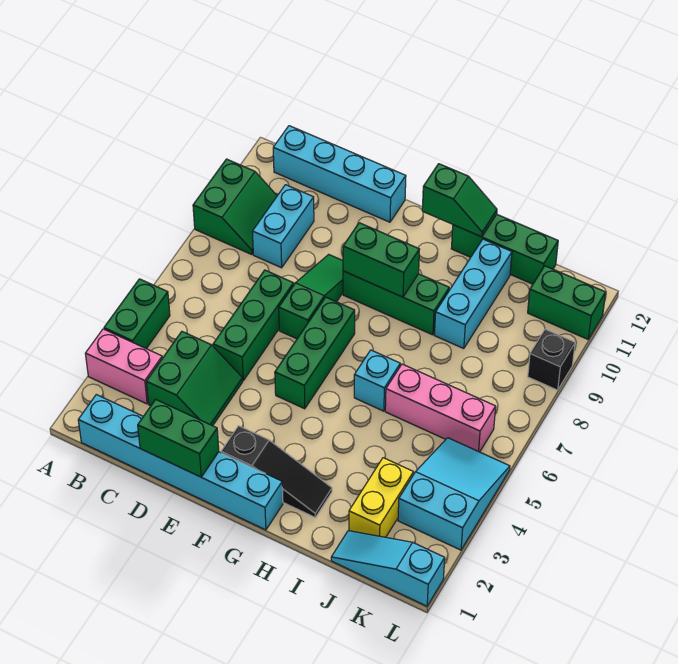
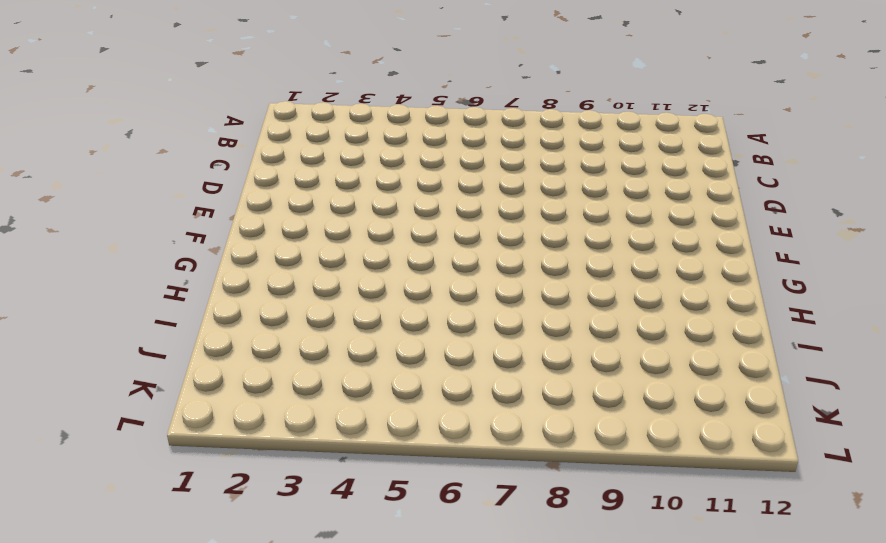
none -> pink 1x2 brick [85,329,162,404]
none -> green 1x2 brick [104,279,170,349]
none -> green 2x2 slope [193,159,277,255]

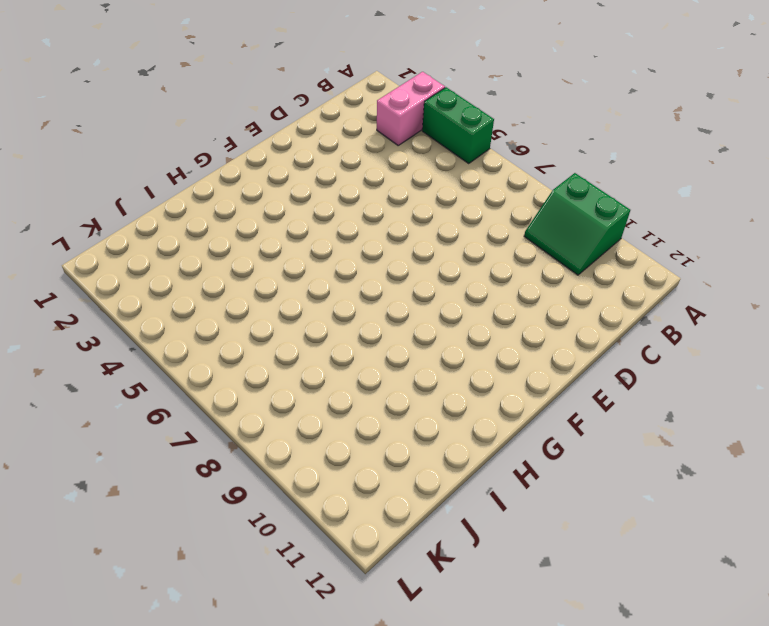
none -> cyan 1x6 brick [78,395,283,530]
none -> cyan 1x4 brick [273,126,406,222]
none -> green 2x2 slope [146,332,243,426]

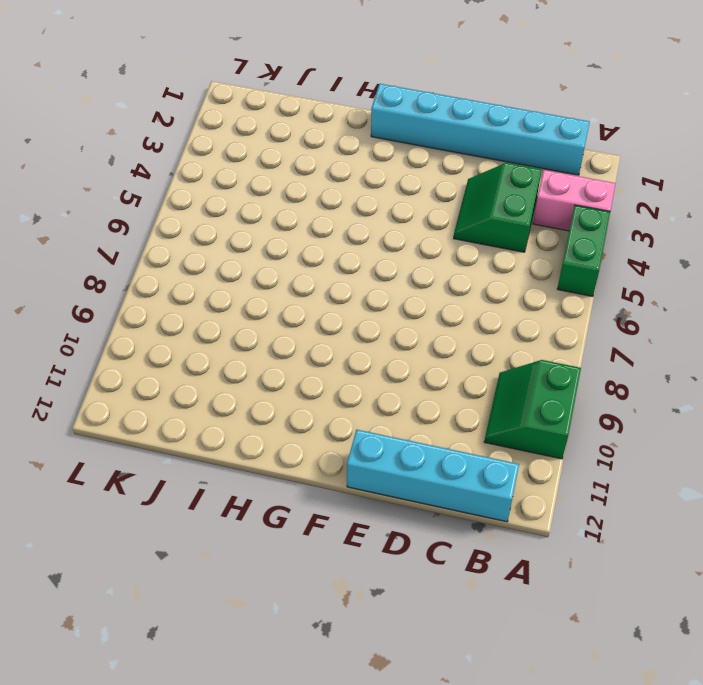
none -> cyan 1x2 brick [252,185,314,268]
none -> green 1x3 brick [213,270,294,380]
none -> green 1x3 slope [279,254,343,339]

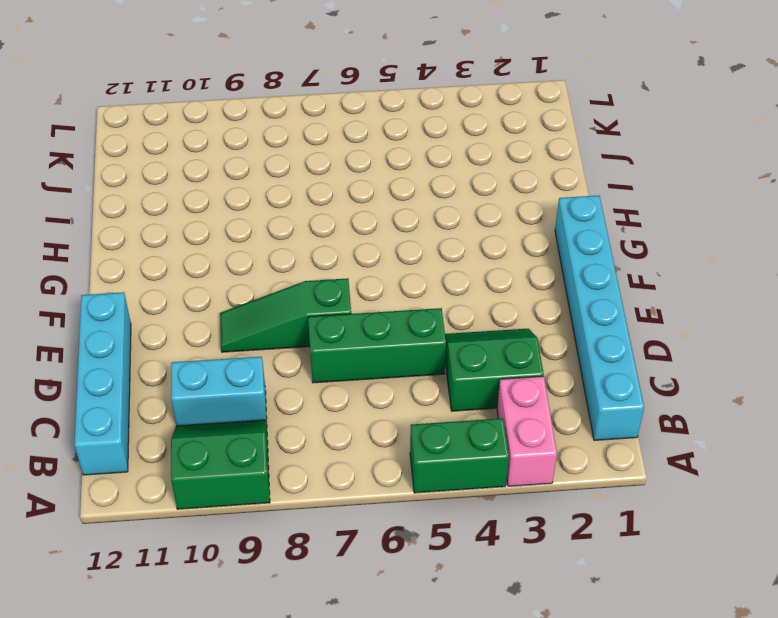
none -> black 1x3 slope [221,426,332,517]
none -> green 1x3 brick [275,297,355,409]
none -> green 1x3 brick [343,271,449,335]

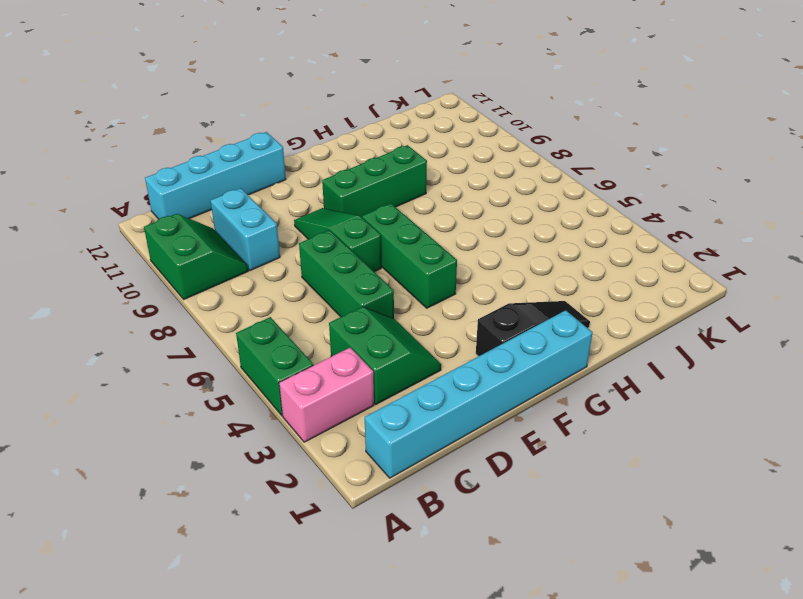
none -> cyan 1x1 brick [354,350,400,411]
none -> green 1x3 brick [451,214,558,284]
none -> pink 1x3 brick [385,364,496,452]

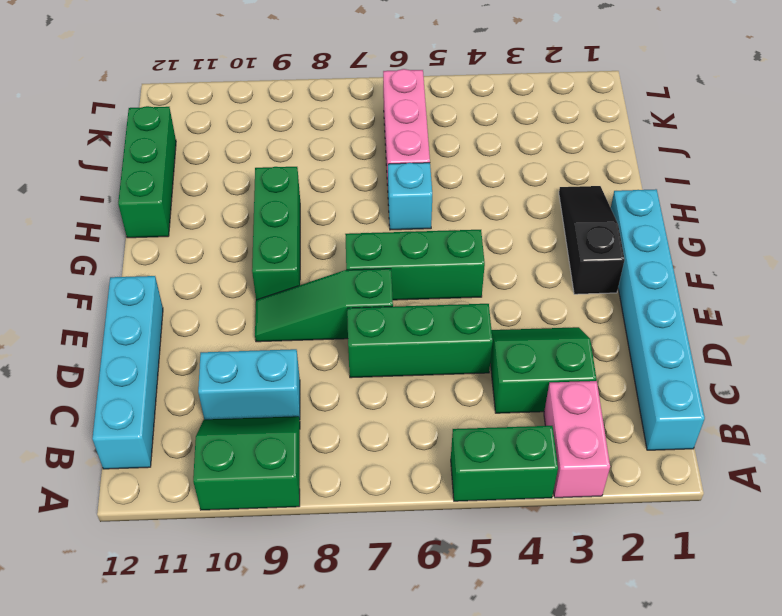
none -> cyan 1x3 brick [434,239,512,349]
none -> cyan 1x3 slope [331,531,445,606]
none -> yellow 1x2 brick [349,458,414,537]

